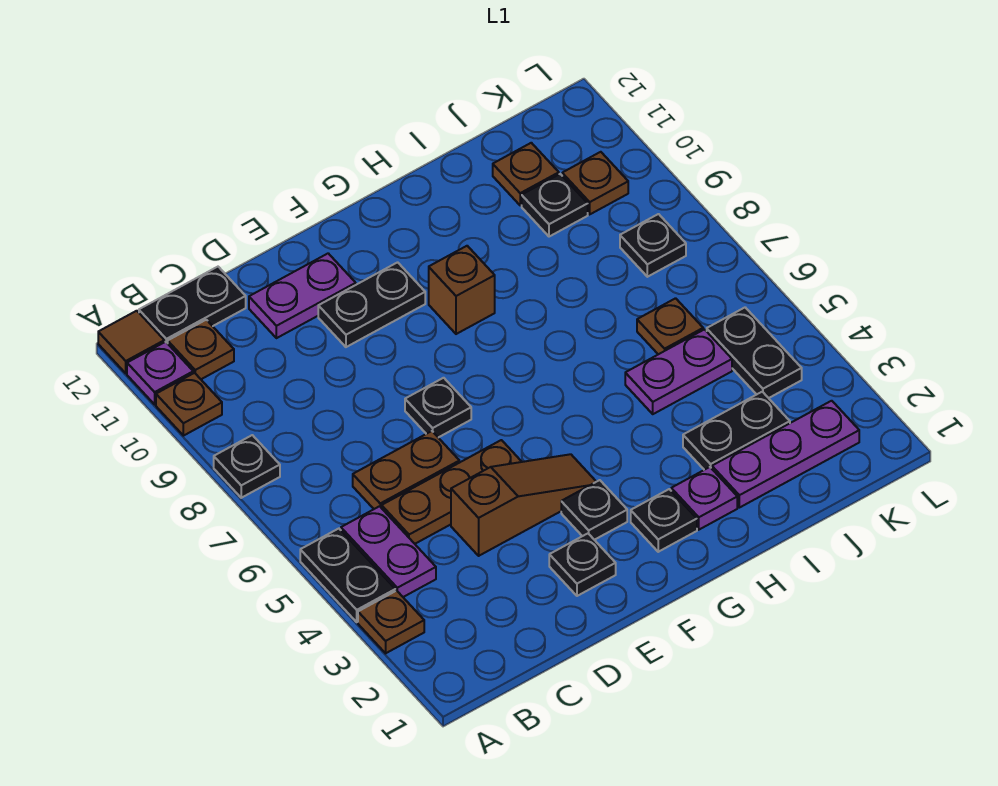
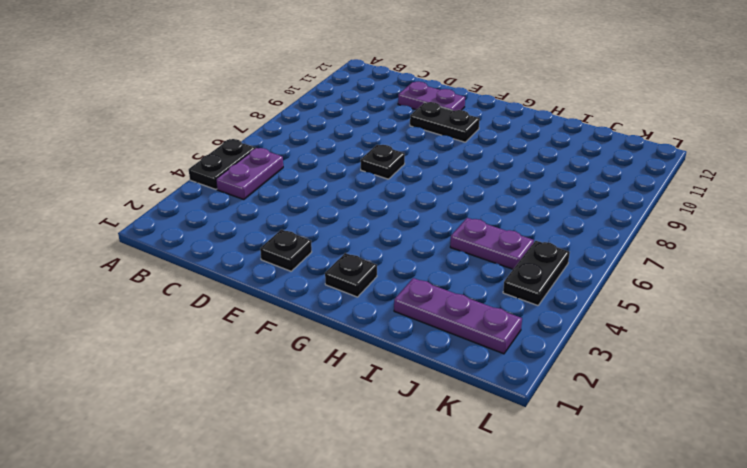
none -> brown 1x1 plate [358,591,424,653]
none -> black 1x1 plate [214,435,280,498]
none -> brown 1x1 plate [156,373,222,436]

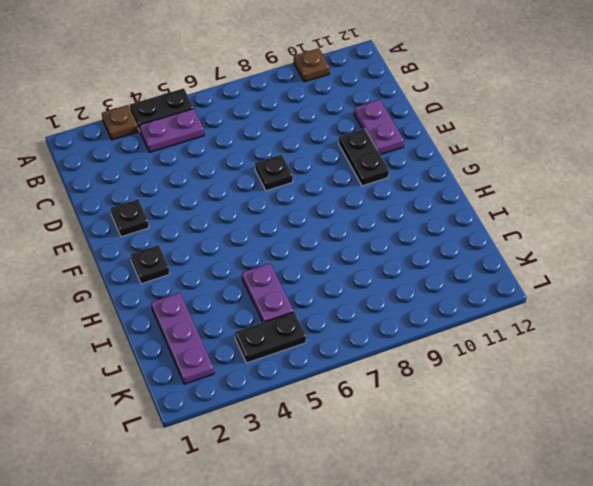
none -> black 1x1 plate [214,435,280,498]
none -> purple 1x1 plate [127,342,193,404]
none -> brown 1x1 tile [98,311,164,373]

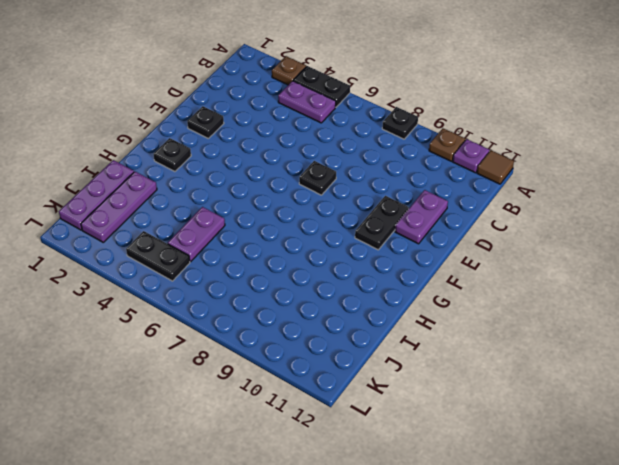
purple 1x3 plate [59,160,134,230] -> none
none -> brown 1x1 plate [168,320,234,379]
none -> black 1x2 plate [139,267,246,343]
none -> brown 1x3 plate [382,440,522,544]

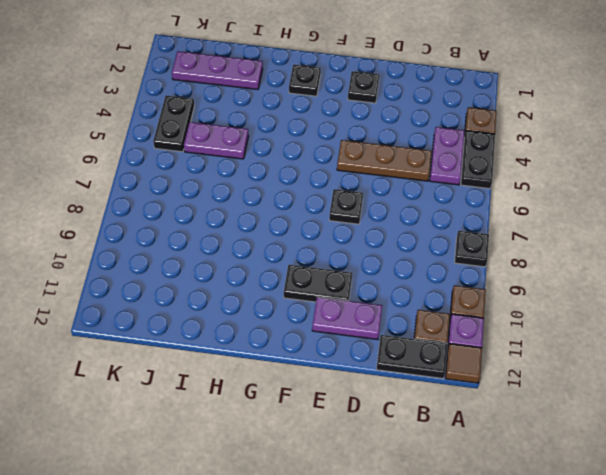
none -> brown 1x2 plate [353,431,459,509]
none -> brown 1x3 slope [451,454,596,556]
none -> black 1x1 plate [561,480,627,540]

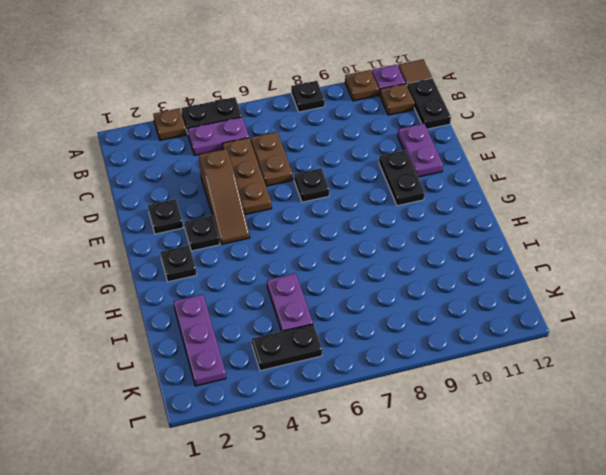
none -> brown 1x1 brick [429,246,495,334]
none -> purple 1x1 plate [671,467,737,530]
none -> black 1x2 plate [683,392,790,470]

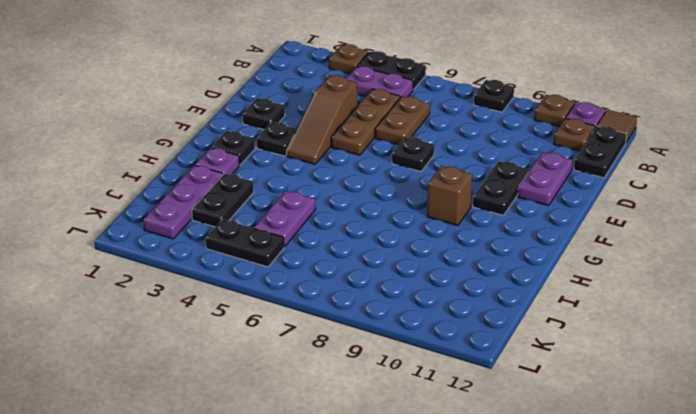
none -> brown 1x1 plate [637,298,703,354]
none -> black 1x1 plate [522,174,588,237]
none -> brown 1x1 plate [493,143,559,205]

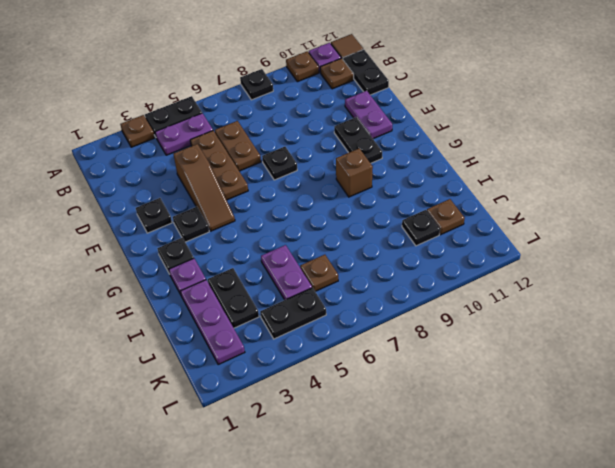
none -> black 1x1 plate [620,214,686,277]
none -> brown 1x1 plate [562,152,628,214]

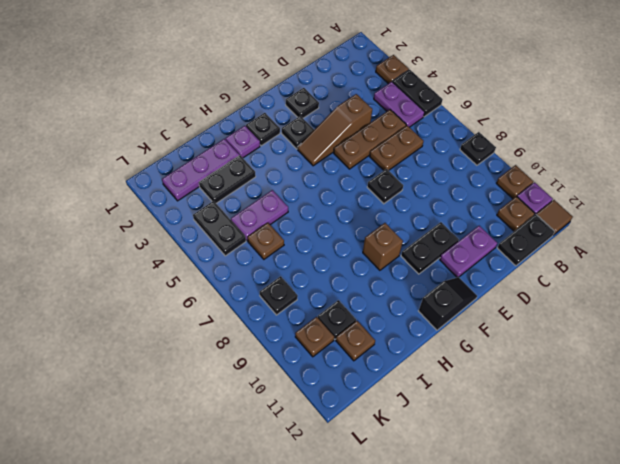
black 1x2 slope [419,277,477,330] -> none

